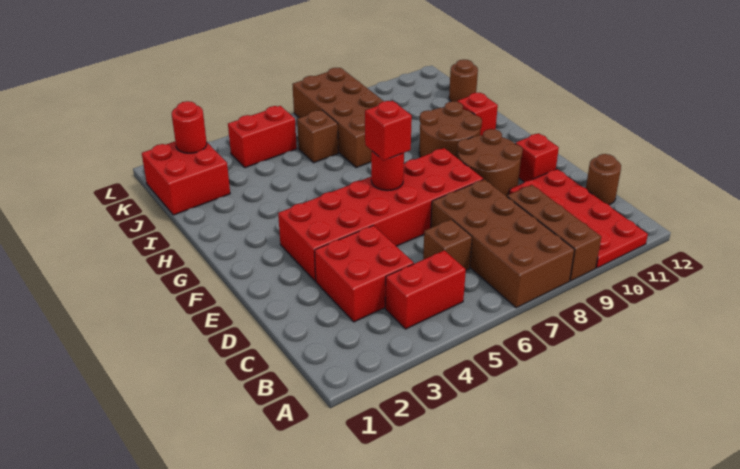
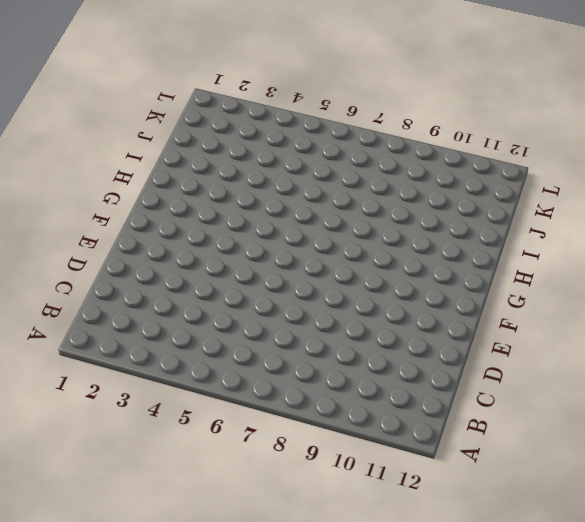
none -> brown 2x4 brick [431,179,574,308]
none -> brown 1x3 brick [507,185,601,281]
none -> red 2x4 plate [509,169,648,268]

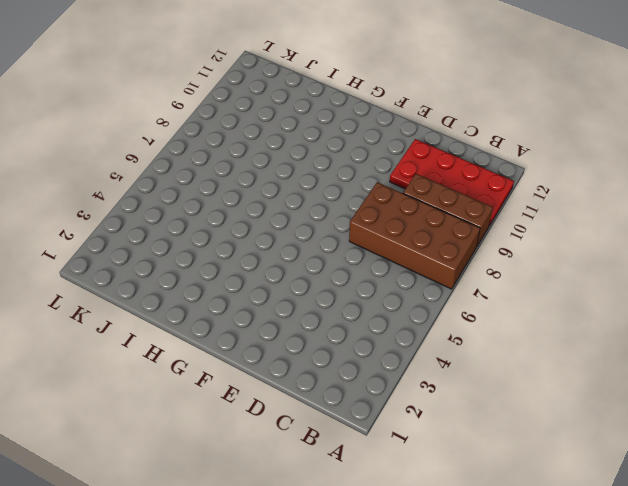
none -> red 1x2 brick [385,250,466,329]
none -> red 2x2 brick [315,225,414,322]
none -> brown 1x1 brick [423,219,472,270]

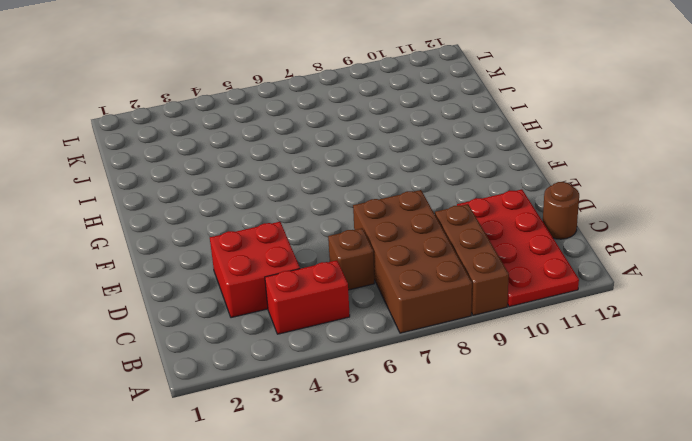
none -> red 2x6 brick [278,148,483,281]
none -> brown 2x2 round brick [457,129,523,196]
none -> red 1x1 brick [516,133,559,182]

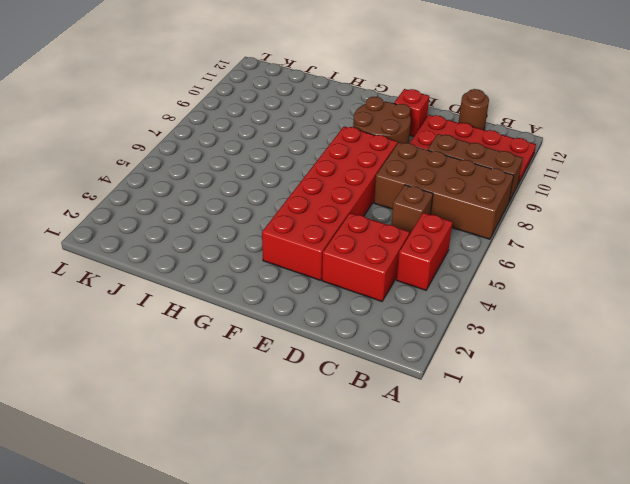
none -> brown 2x2 round brick [419,101,482,158]
none -> red 1x1 brick [457,93,498,135]
none -> brown 2x4 brick [292,68,384,168]

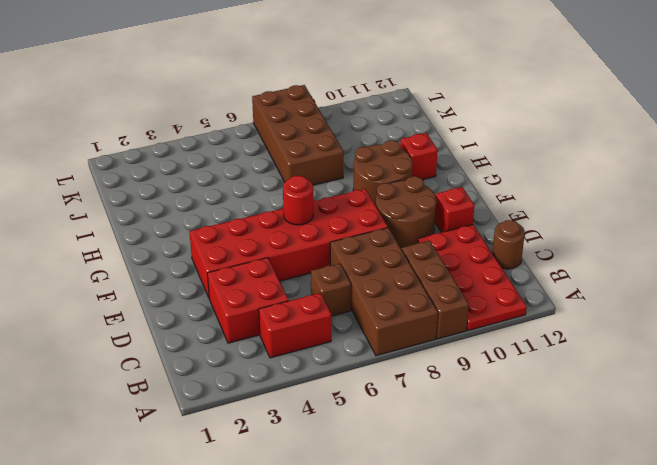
none -> red 2x2 brick [142,142,230,215]
none -> brown 1x1 brick [297,110,338,163]
none -> brown 1x1 round brick [449,59,478,102]

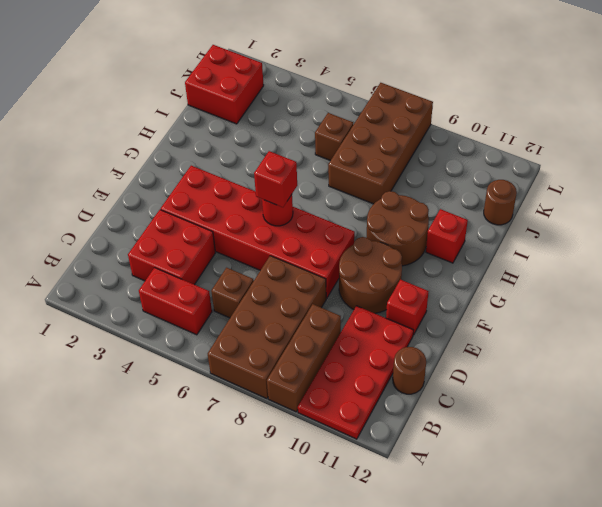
none -> red 1x2 brick [228,106,297,168]
none -> red 1x1 round brick [172,101,207,153]

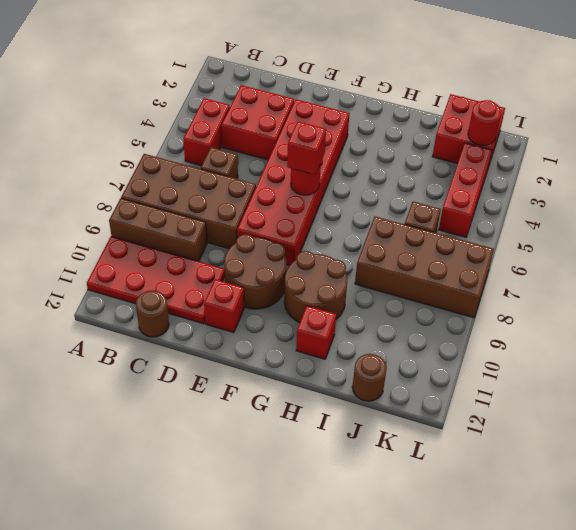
red 1x3 brick [439,143,492,237] -> red 1x2 brick [228,106,297,168]

